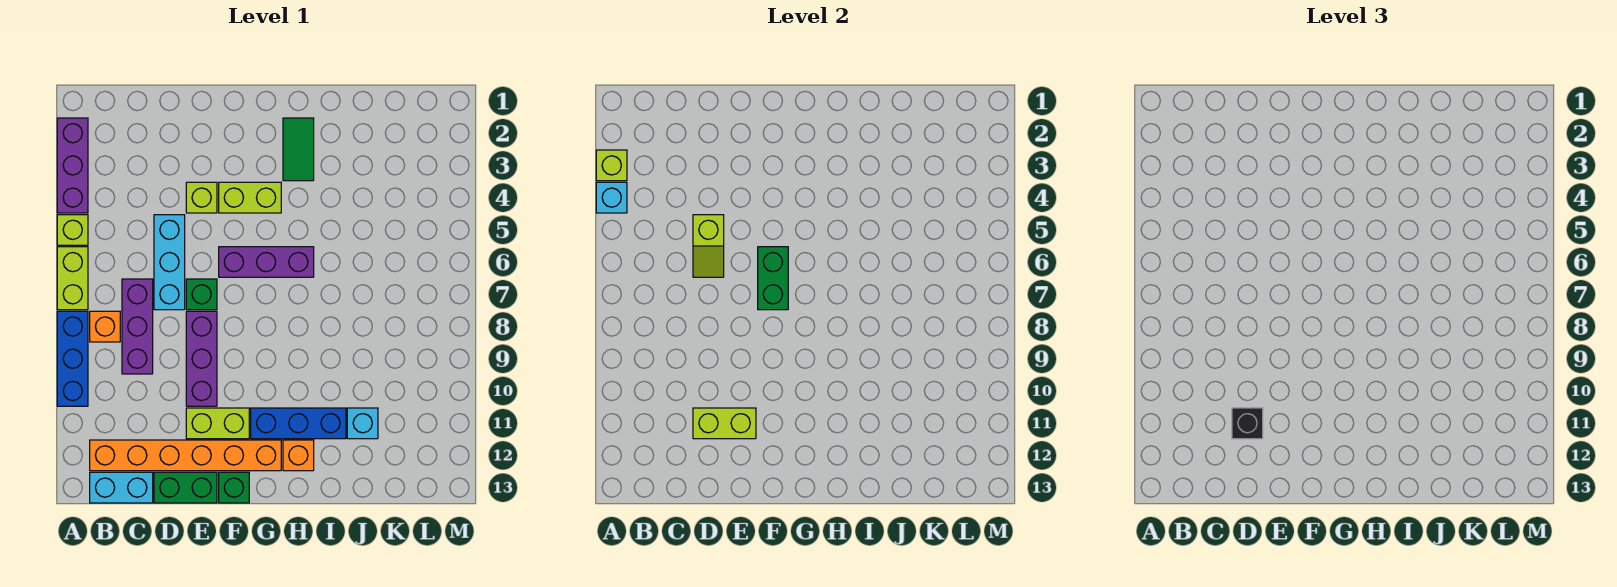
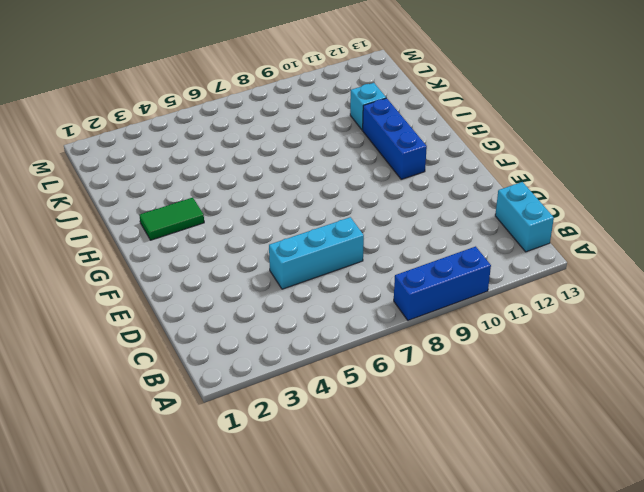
none -> purple 1x3 brick [57,118,88,213]
none -> lime 1x1 brick [57,215,88,245]
none -> lime 1x2 brick [57,247,88,310]

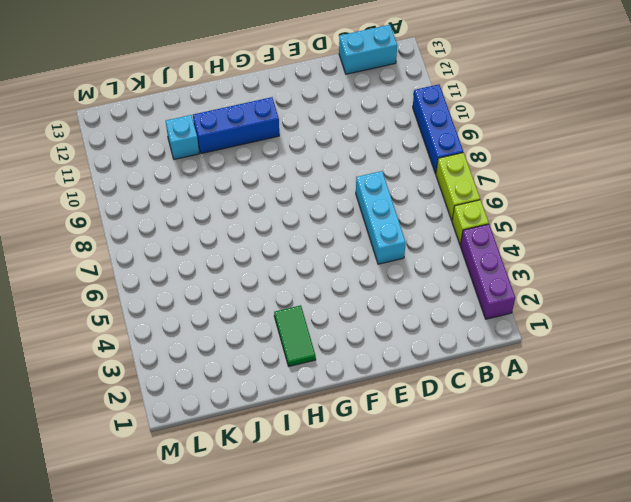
none -> orange 1x1 brick [90,311,120,342]
none -> orange 1x6 brick [90,440,281,471]
none -> purple 1x3 brick [122,279,153,374]

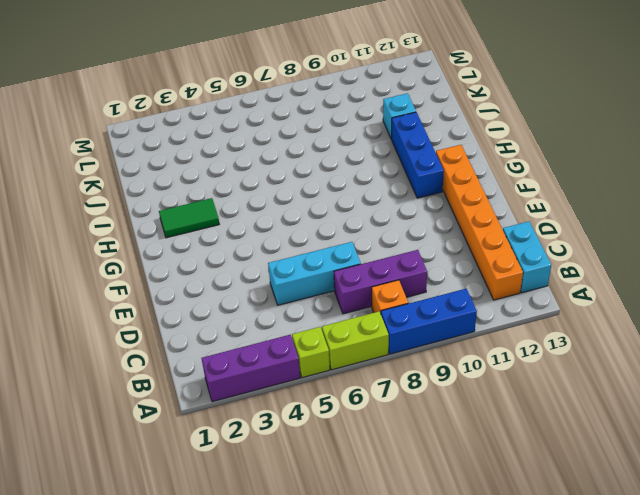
none -> green 1x2 brick [154,472,217,503]
none -> lime 1x1 brick [186,182,217,213]
none -> green 1x1 brick [186,279,217,310]

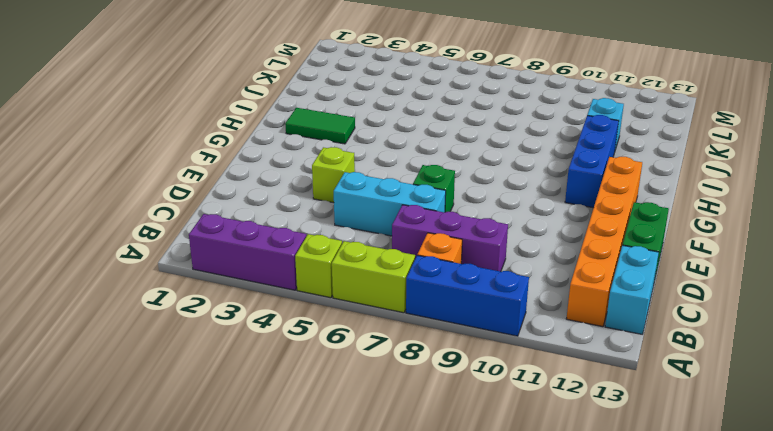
none -> purple 1x3 brick [186,311,217,406]
none -> lime 1x2 brick [186,408,249,439]
none -> lime 1x2 brick [219,182,281,213]

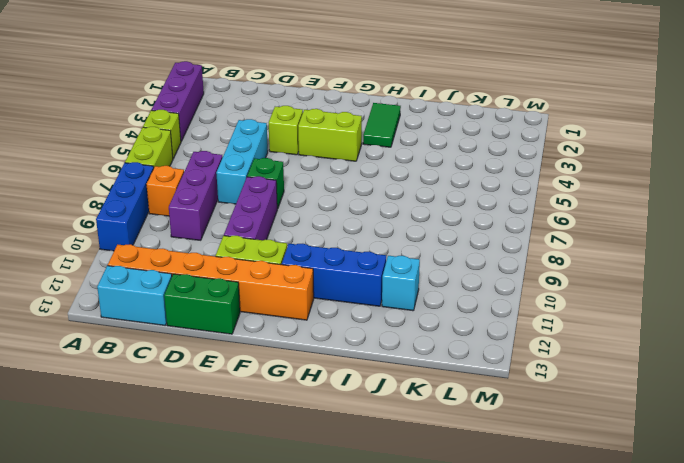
none -> purple 1x3 brick [219,247,314,277]
none -> green 1x1 brick [219,472,249,503]
none -> orange 1x1 brick [283,440,314,471]

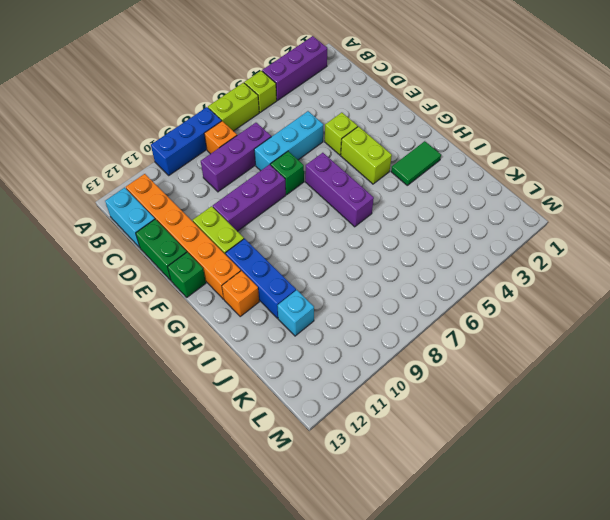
none -> lime 1x1 brick [596,150,627,181]
none -> cyan 1x1 brick [596,182,627,213]
none -> lime 1x2 slope [693,215,724,277]

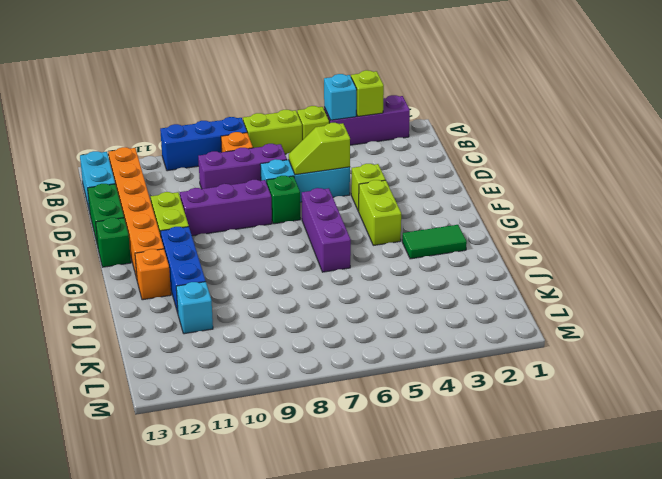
none -> lime 1x2 brick [693,408,756,439]
none -> green 1x2 brick [758,247,788,310]
none -> black 1x1 brick [1232,408,1263,439]

